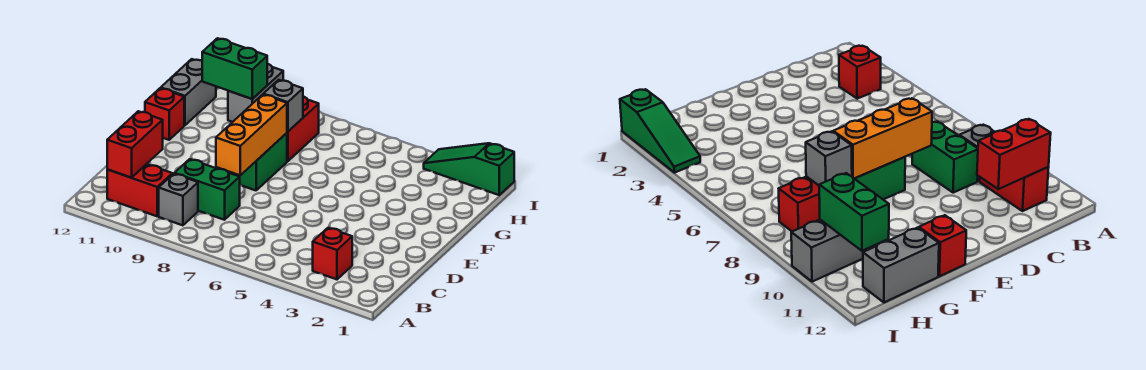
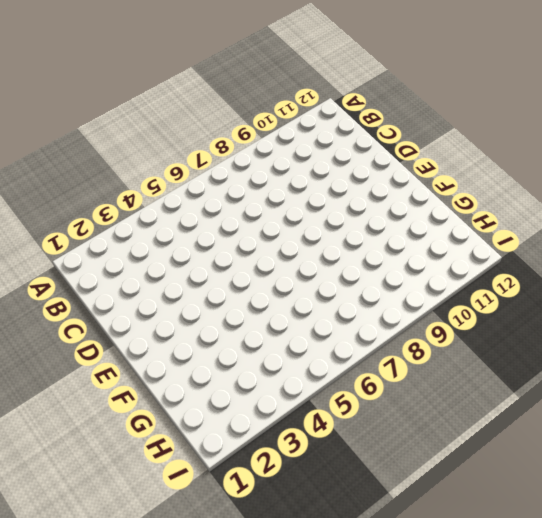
none -> red 1x1 brick [313,228,352,279]
none -> grey 1x1 brick [159,174,198,225]
none -> red 1x2 brick [107,164,172,216]

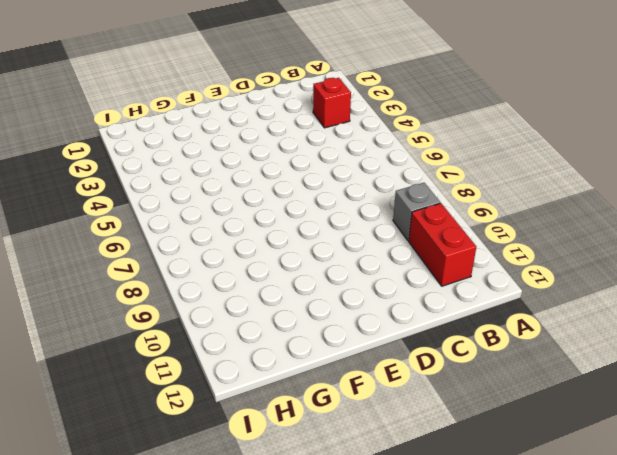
none -> green 1x2 brick [174,159,240,220]
none -> green 1x2 brick [232,133,287,190]
none -> red 1x1 brick [145,88,184,140]

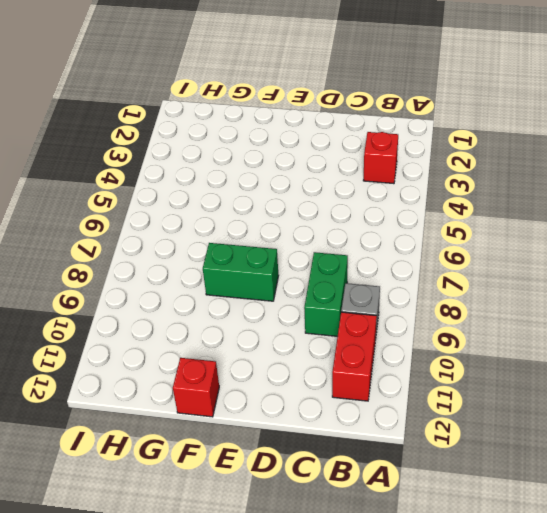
none -> red 1x2 brick [287,96,319,161]
none -> grey 1x2 brick [161,59,216,125]
none -> grey 1x2 brick [228,64,283,122]

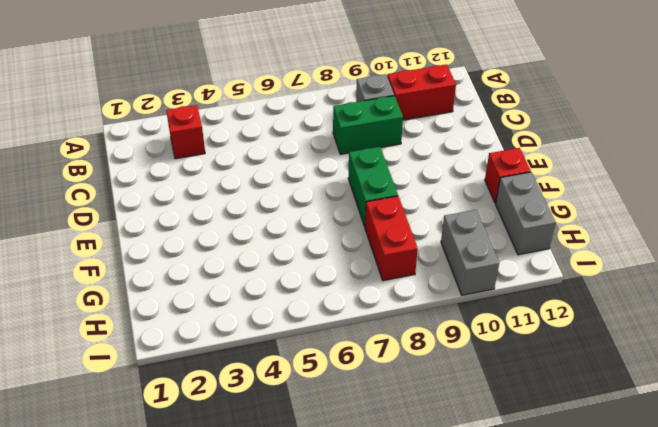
none -> green 1x3 slope [424,143,514,195]
none -> red 1x2 brick [107,111,163,178]
none -> orange 1x3 brick [216,95,287,175]

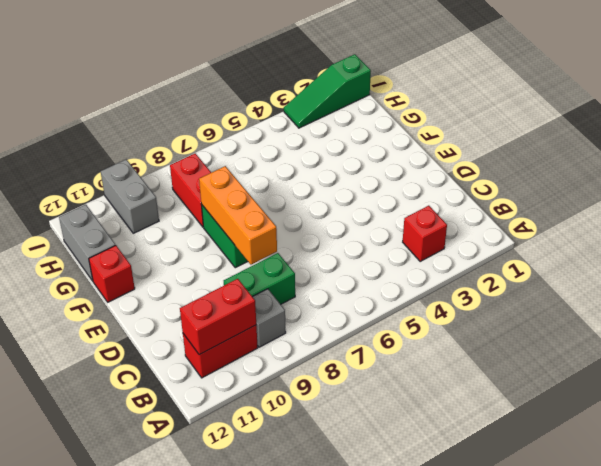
red 1x2 brick [180,279,256,355] -> red 1x2 brick turned to [107,111,163,178]
none -> grey 1x1 brick [263,80,303,132]
none -> green 1x2 brick [202,38,267,99]

